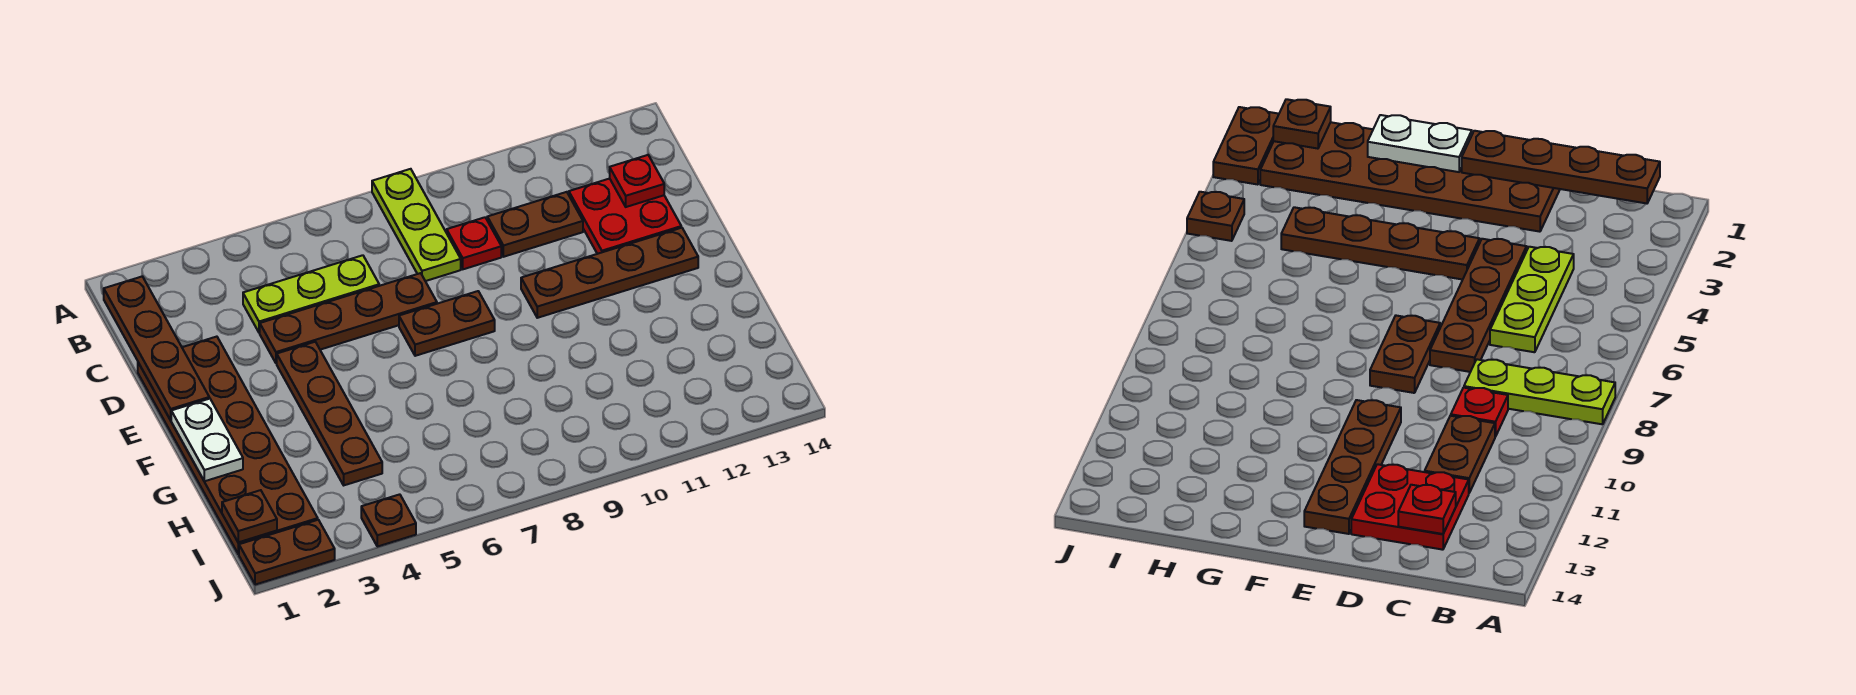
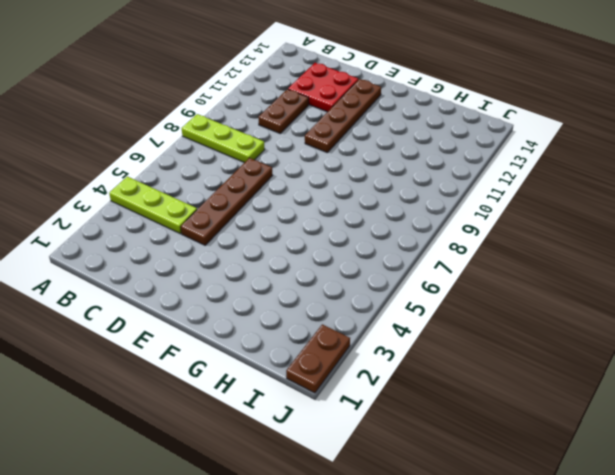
lime 1x3 plate [109,177,197,234] -> lime 1x3 plate turned to [243,255,379,333]
none -> red 1x1 plate [447,217,501,269]
none -> brown 2x6 plate [138,337,318,554]
none -> brown 1x4 plate [277,342,382,485]

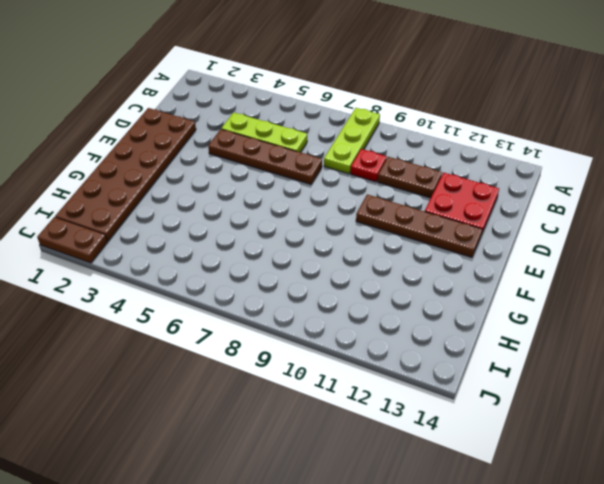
none -> brown 1x4 plate [277,342,382,485]
none -> brown 1x2 plate [399,291,495,356]
none -> brown 1x1 plate [361,494,416,547]

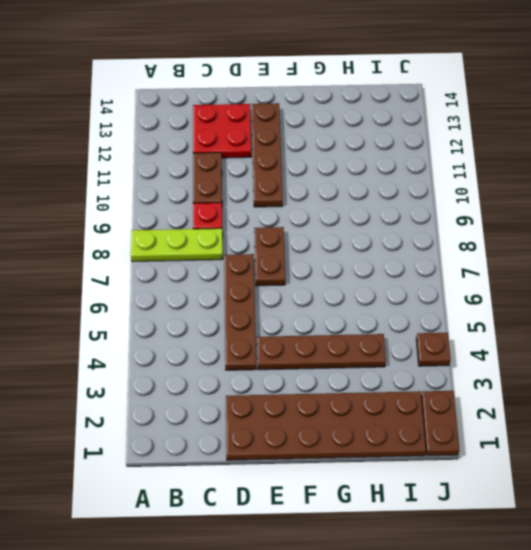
none -> lime 1x3 plate [243,255,379,333]
none -> brown 1x4 plate [104,277,209,420]
none -> red 1x1 plate [610,155,664,207]

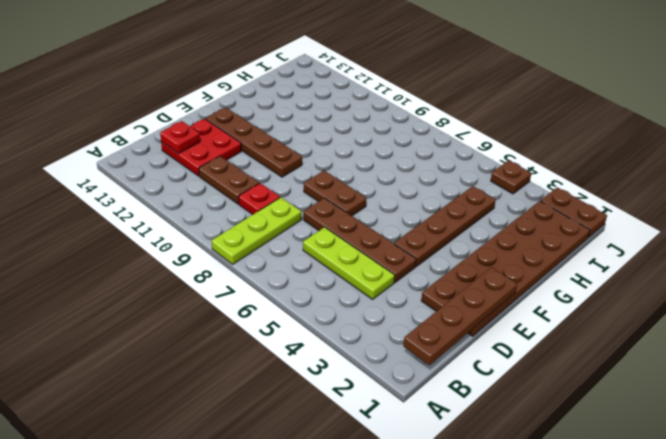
none -> white 1x2 plate [171,399,243,481]
none -> brown 1x1 plate [222,490,277,542]

